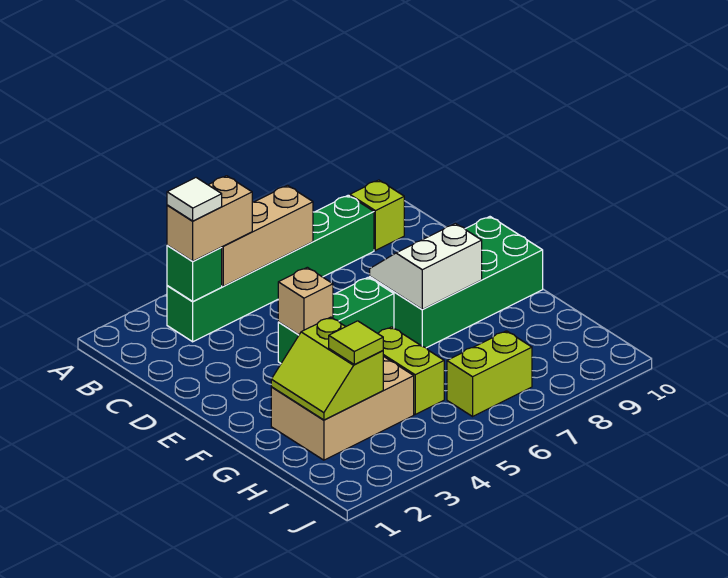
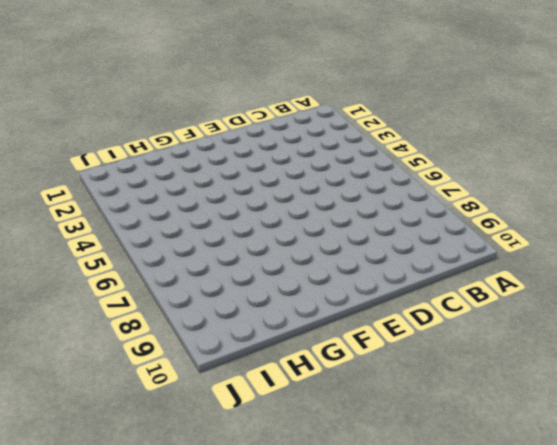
none -> green 1x6 brick [167,195,374,342]
none -> lime 1x1 brick [350,180,404,250]
none -> green 1x3 brick [278,277,394,363]

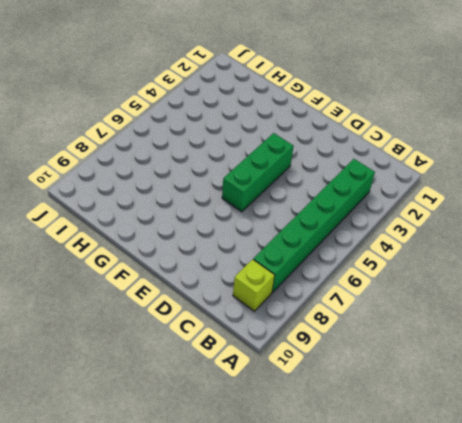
none -> green 2x4 brick [370,217,543,348]
none -> tan 2x3 brick [271,356,414,460]
none -> lime 1x2 brick [378,327,444,414]

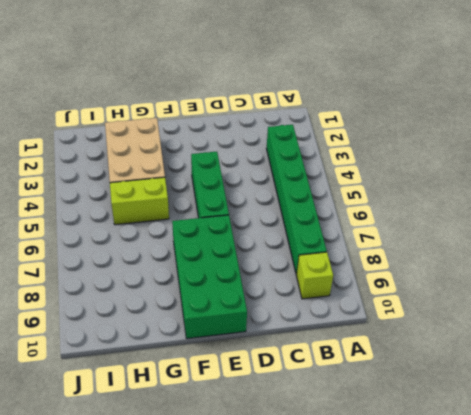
none -> lime 1x2 brick [447,331,532,416]
none -> green 1x1 brick [167,245,222,302]
none -> tan 1x3 brick [221,185,313,286]

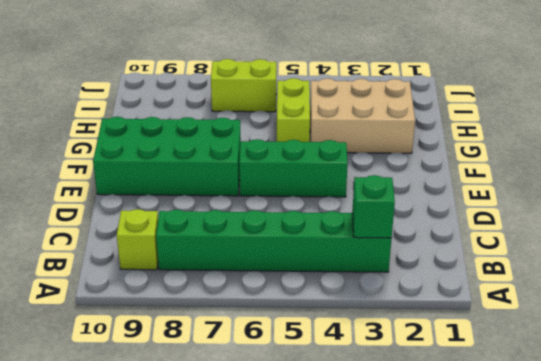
none -> tan 1x3 brick [221,185,313,286]
none -> tan 1x1 brick [278,267,333,335]
none -> white 2x2 slope [370,223,482,310]

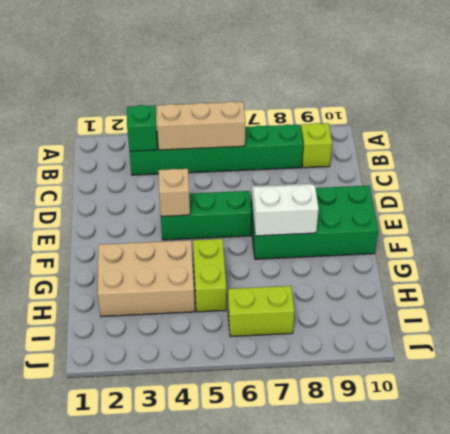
none -> lime 2x2 slope [271,317,383,420]
none -> tan 1x2 brick [167,176,252,261]
none -> lime 1x1 tile [329,321,383,364]

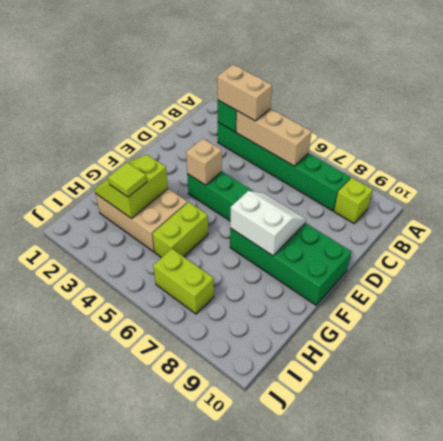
none -> white 1x1 tile [167,178,222,221]

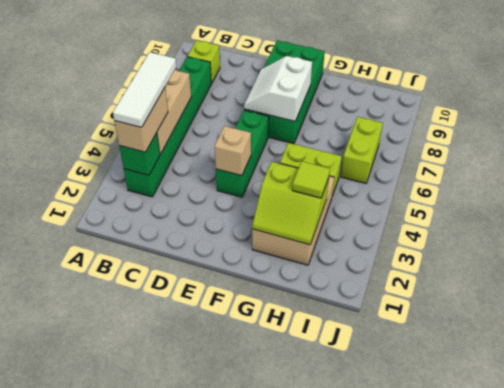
white 1x3 tile [113,52,176,127] -> white 1x1 tile [167,178,222,221]

